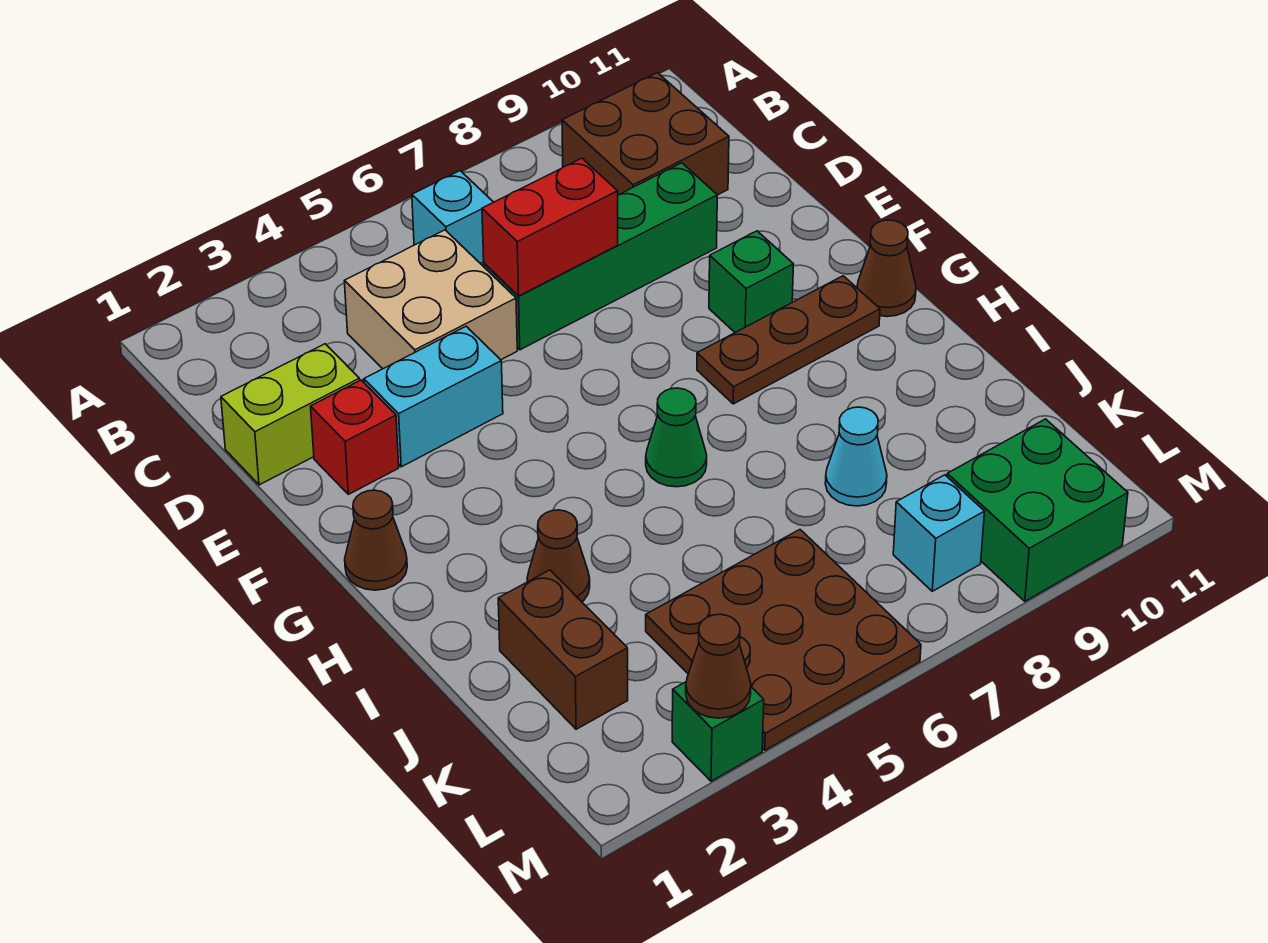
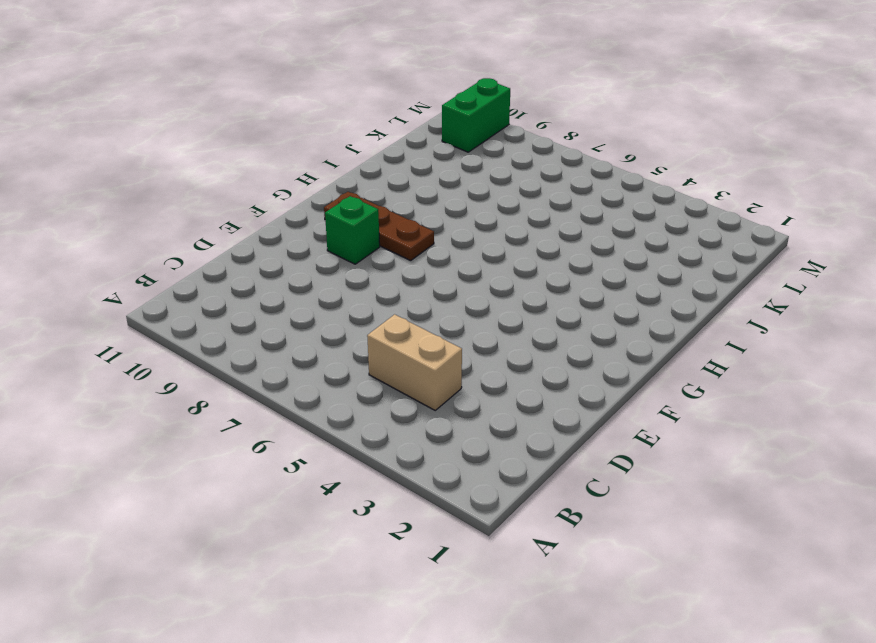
tan 1x2 brick [367,314,462,410] -> tan 2x2 brick [344,230,517,369]
green 1x2 brick [442,78,510,152] -> green 2x2 brick [947,419,1128,601]
none -> cyan 1x1 brick [412,171,493,264]
none -> brown 2x2 brick [562,73,729,195]
none -> lime 1x2 brick [221,344,360,485]

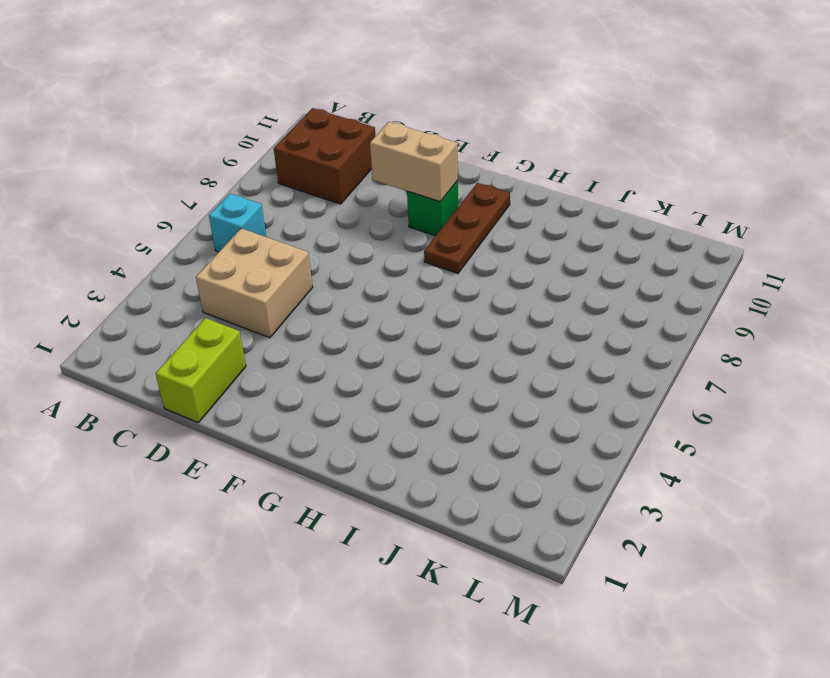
tan 1x2 brick [370,122,458,202] -> none
none -> green 1x4 brick [484,163,717,350]
none -> red 1x1 brick [311,380,399,494]
none -> cyan 1x2 brick [364,326,503,467]

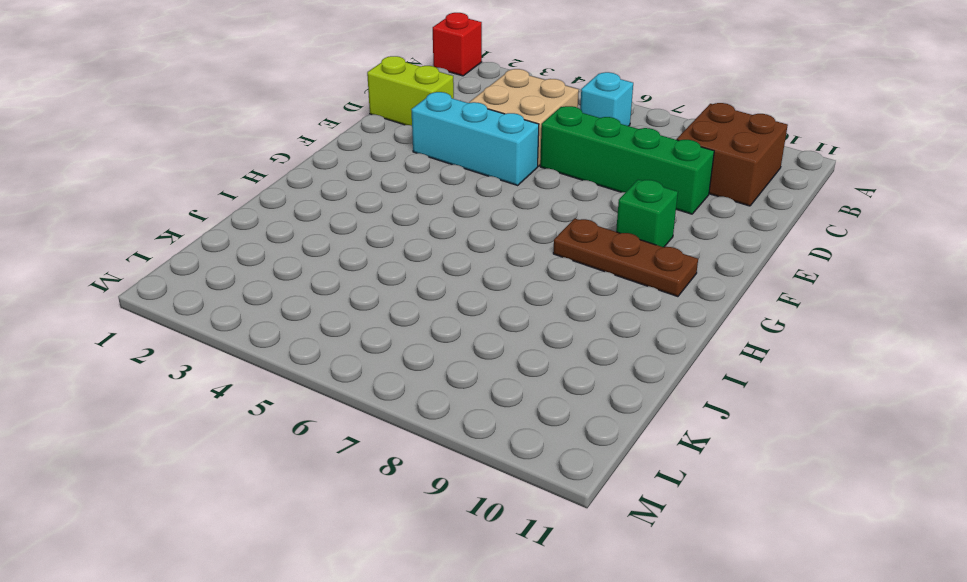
red 1x1 brick [433,13,482,76] -> red 1x1 brick moved to [311,380,399,494]
cyan 1x3 brick [411,92,539,185] -> cyan 1x2 brick [364,326,503,467]
none -> brown 1x1 cone [345,490,407,590]
none -> brown 1x1 cone [857,220,916,317]
none -> green 1x1 cone [646,388,707,487]

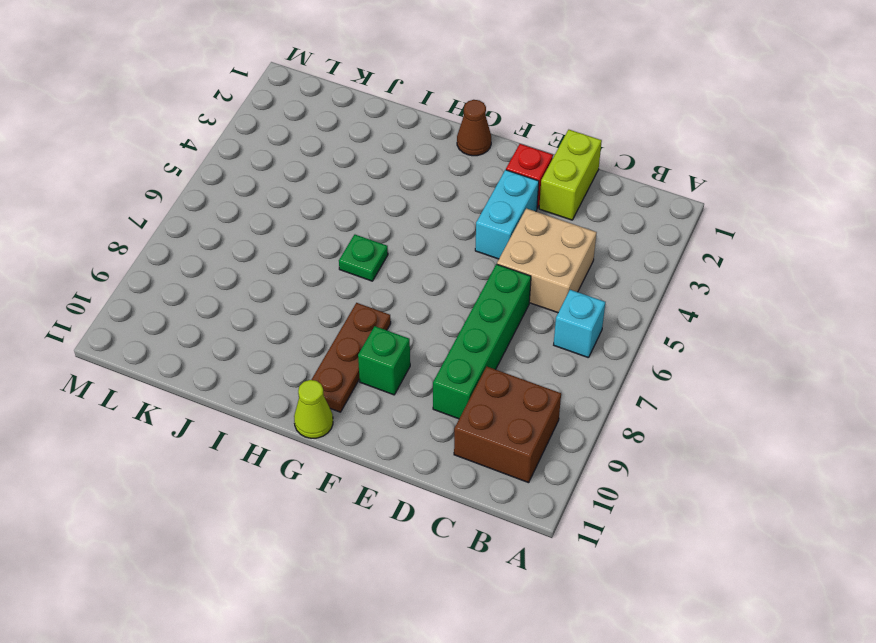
lime 1x1 cone [294,380,333,438] -> brown 1x1 cone [857,220,916,317]
green 1x1 plate [339,235,388,281] -> green 1x1 cone [646,388,707,487]
none -> brown 1x1 cone [527,510,590,602]
none -> brown 1x2 brick [498,570,628,729]
none -> cyan 1x1 cone [825,407,887,506]

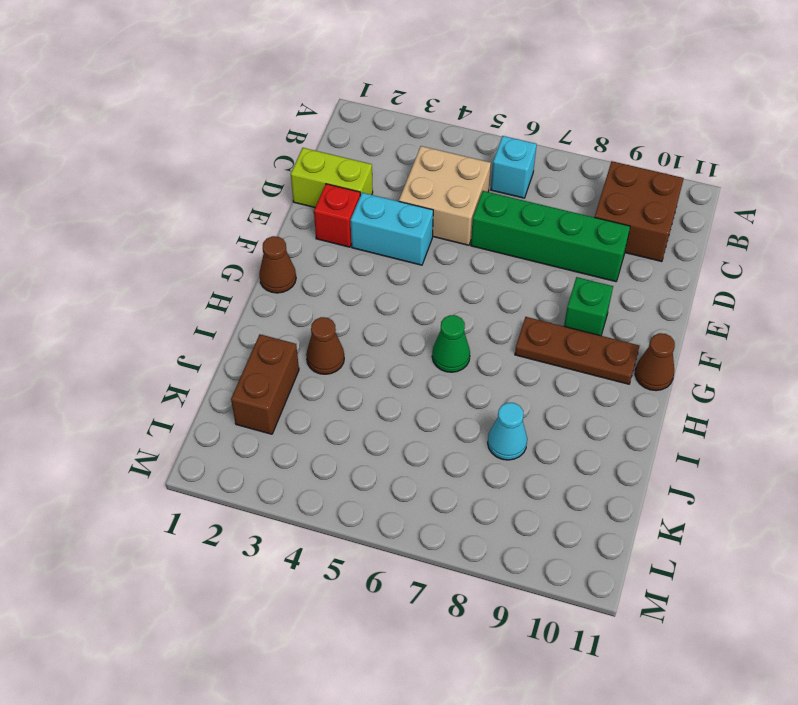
none -> brown 3x3 plate [646,530,921,750]
none -> cyan 1x1 brick [893,475,985,591]
none -> green 2x2 brick [947,419,1128,601]

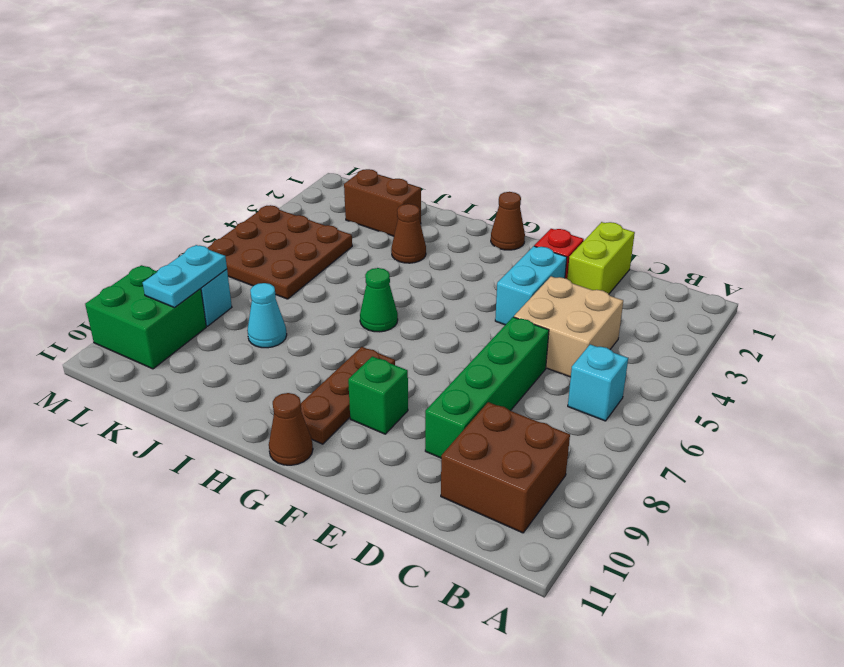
cyan 1x2 plate [143,245,227,308] -> none
none -> green 1x1 brick [672,682,764,781]
none -> red 1x2 brick [482,158,618,296]
none -> brown 1x1 cone [686,614,751,718]

